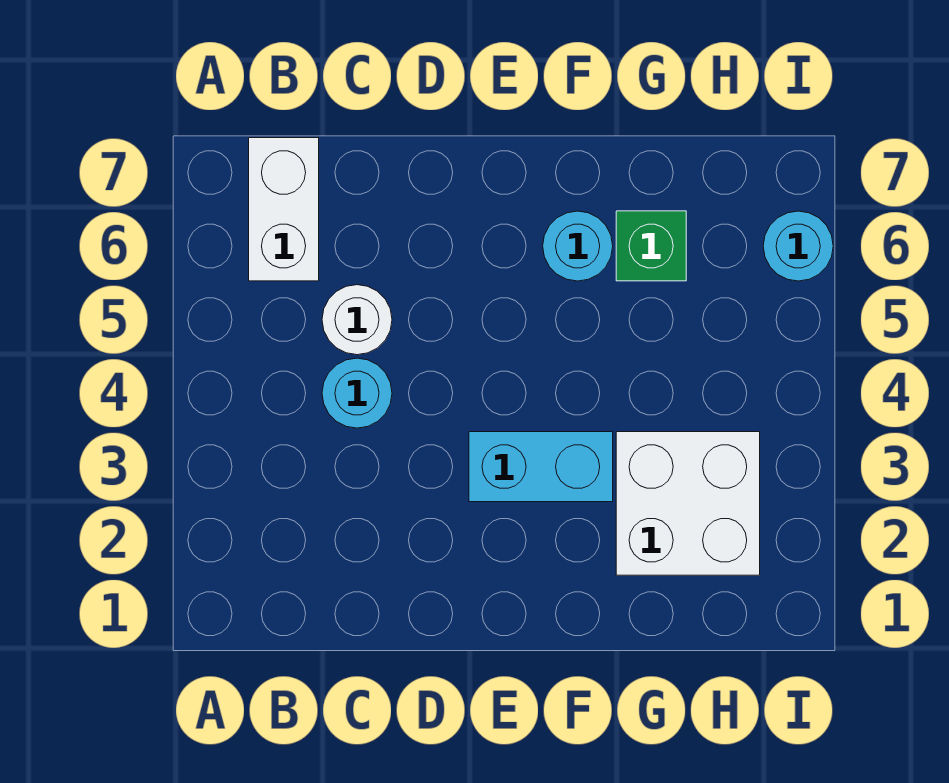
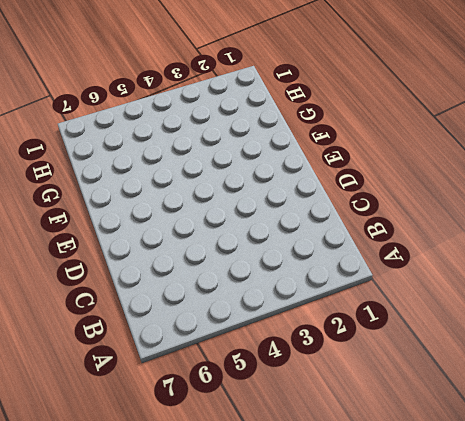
none -> white 1x2 brick [249,138,319,281]
none -> cyan 1x1 round brick [322,358,392,428]

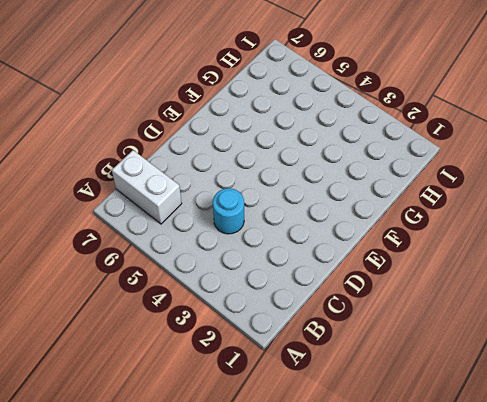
none -> white 1x1 round brick [322,285,392,355]
none -> cyan 1x2 brick [469,432,613,502]

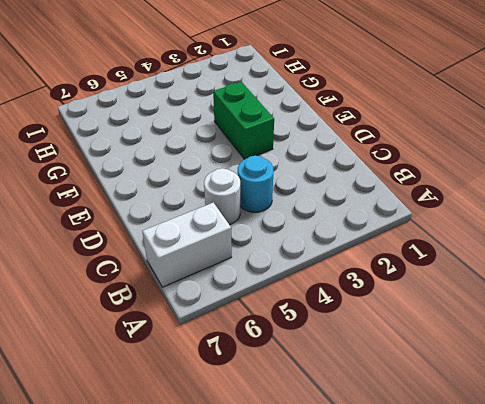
green 1x2 brick [213,82,274,159] -> cyan 1x2 brick [469,432,613,502]
none -> cyan 1x1 round brick [543,211,613,281]
none -> white 2x2 brick [616,432,760,575]

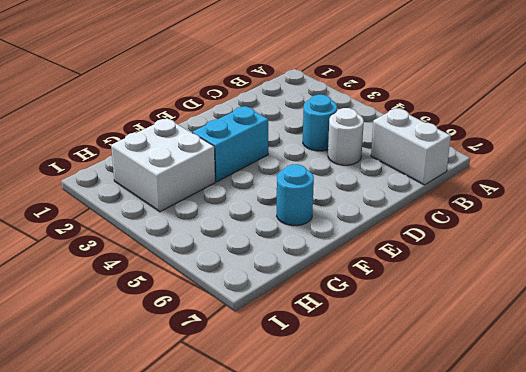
none -> green 1x1 brick [616,211,686,281]
none -> cyan 1x1 round brick [763,211,833,281]

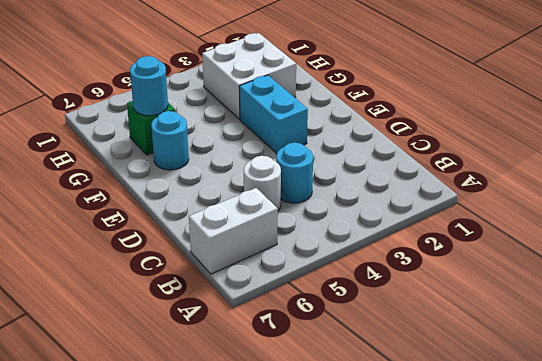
cyan 1x1 round brick [130,56,168,116] -> cyan 1x1 round brick moved to [763,211,833,281]

